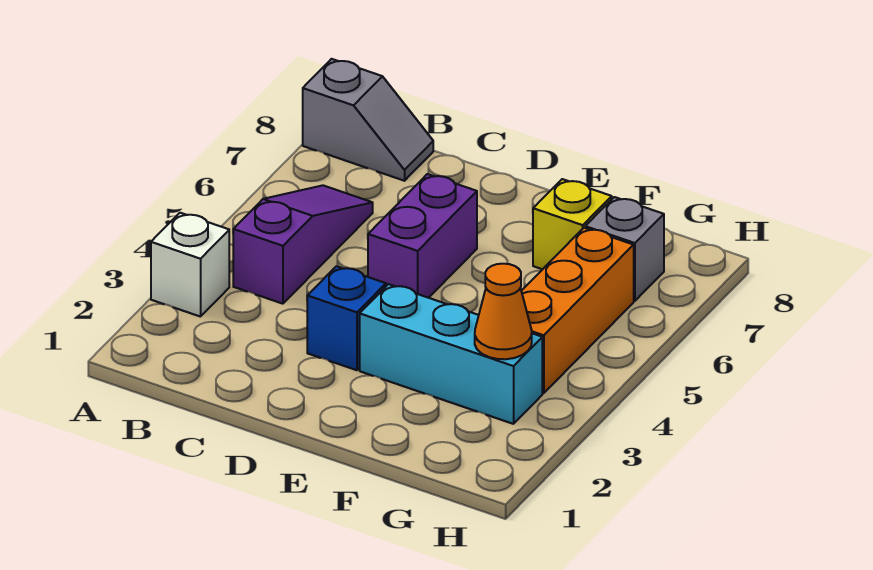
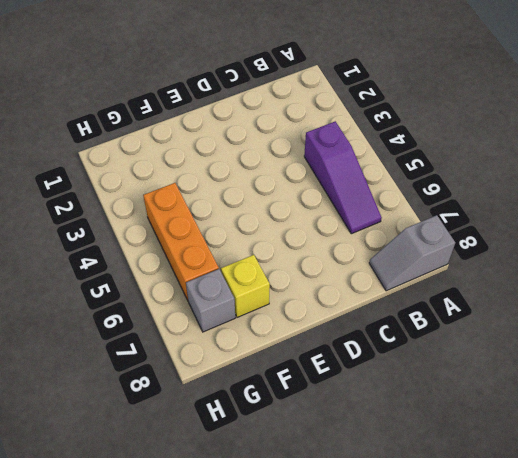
none -> white 1x1 brick [151,213,229,317]
none -> blue 1x1 brick [307,266,386,370]

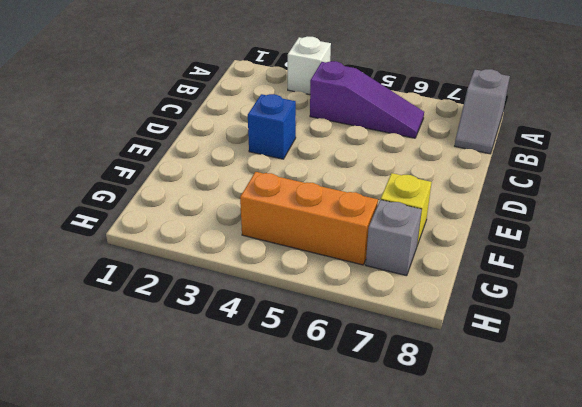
none -> purple 1x2 brick [368,174,477,298]
none -> cyan 1x3 brick [360,284,542,424]

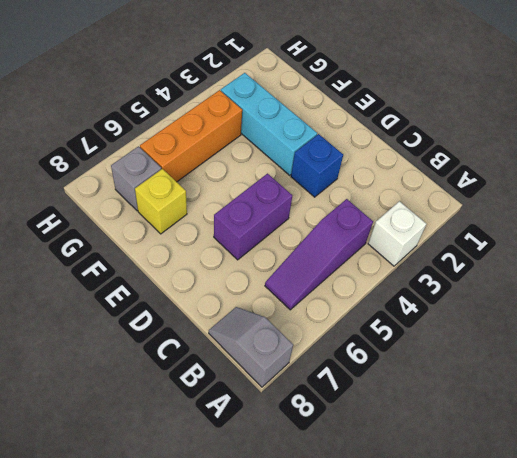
none -> orange 1x1 cone [475,264,532,359]

